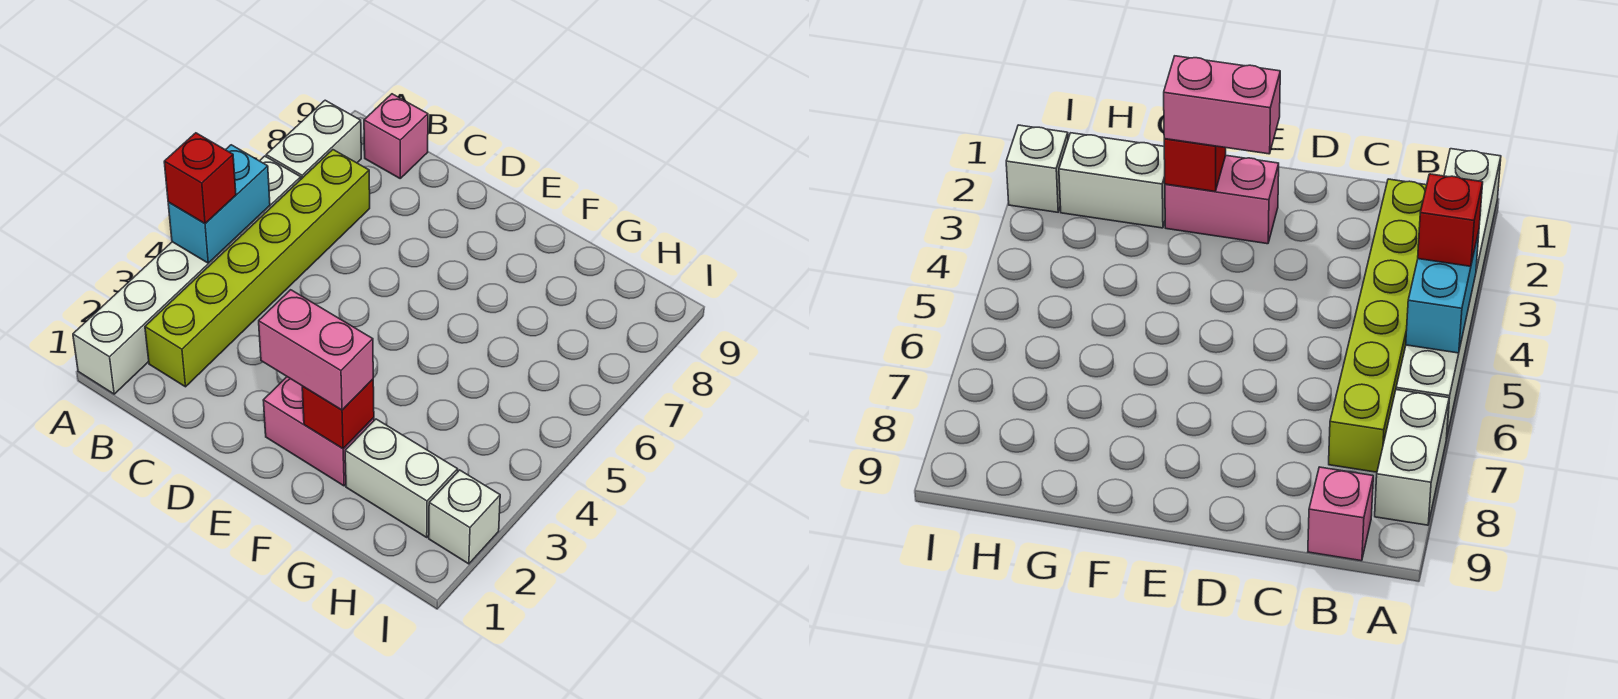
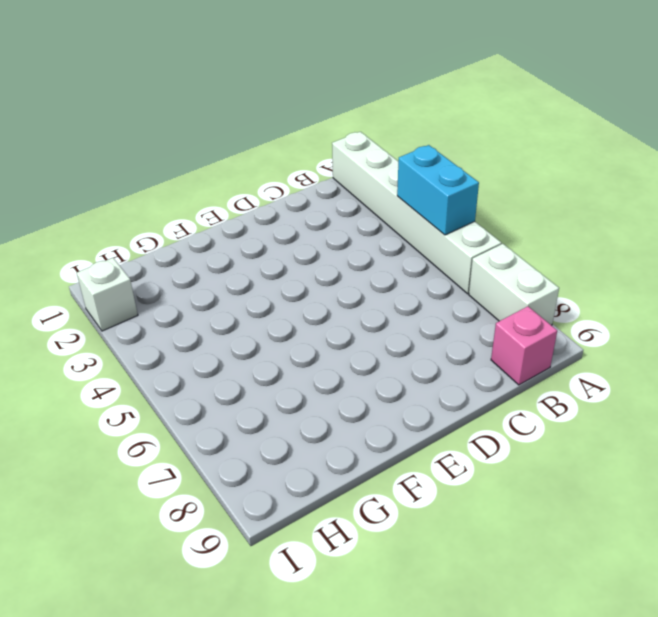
none -> lime 1x6 brick [145,150,370,387]
none -> pink 1x2 brick [263,377,374,486]

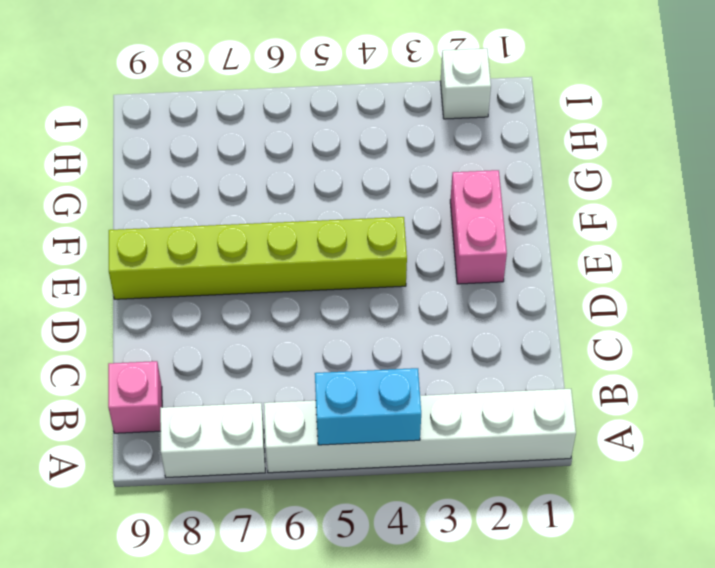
lime 1x6 brick [109,217,407,299] -> lime 1x6 brick moved to [145,150,370,387]
none -> white 1x2 brick [345,419,458,537]
none -> red 1x1 brick [302,379,374,449]

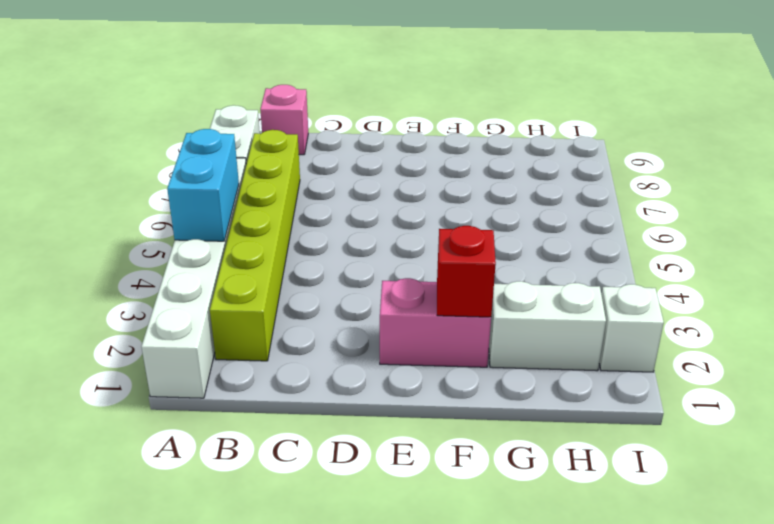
none -> red 1x1 brick [164,133,236,224]
none -> pink 1x2 brick [259,290,373,410]

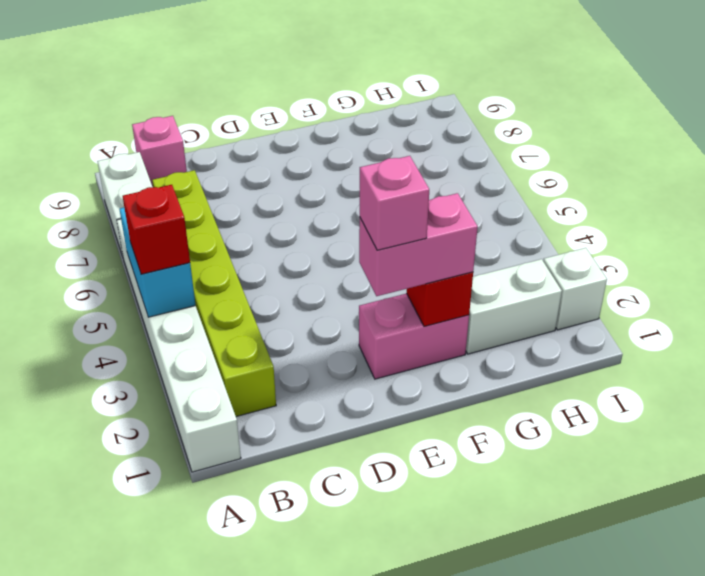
pink 1x1 brick [360,156,429,250] -> none

